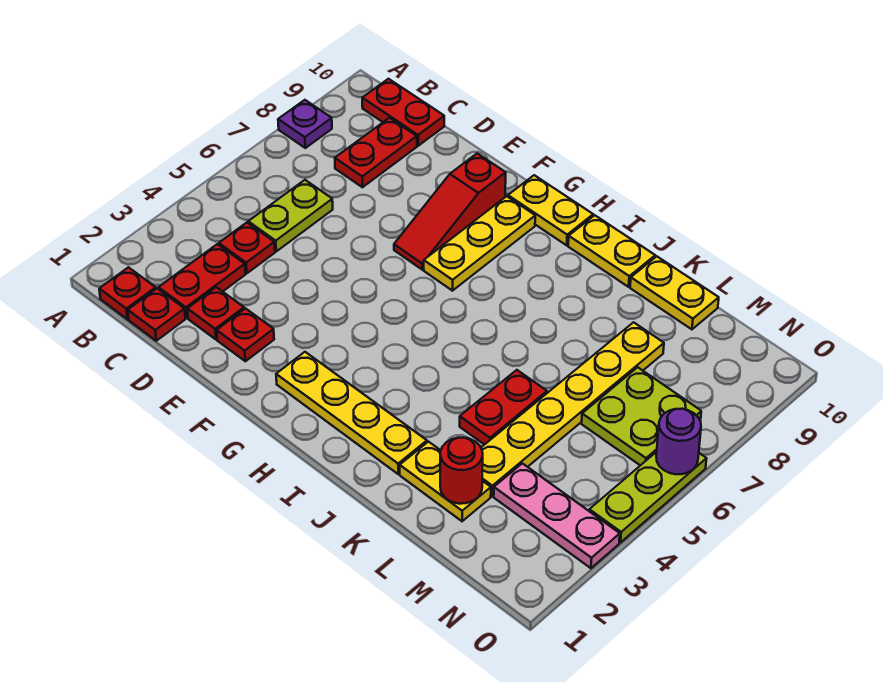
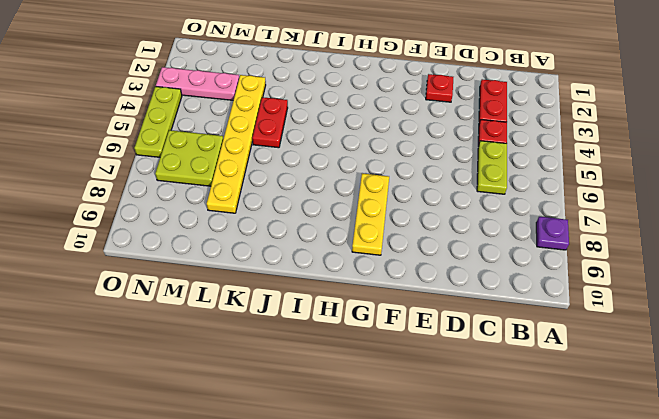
none -> red 1x1 plate [99,267,156,319]
none -> red 1x2 plate [362,79,444,146]
none -> red 1x1 plate [128,289,185,341]

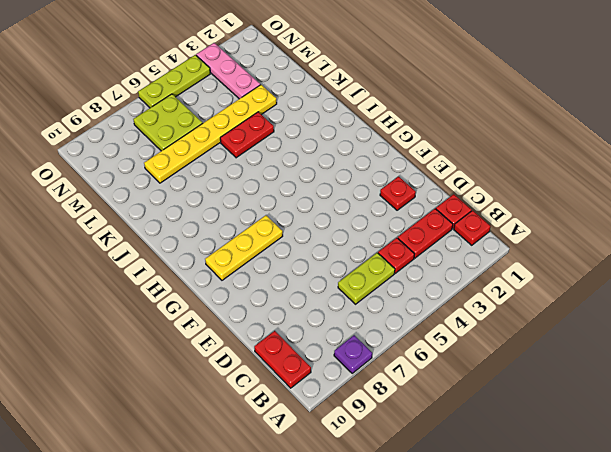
none -> red 1x2 plate [335,118,417,187]
none -> red 1x1 plate [187,287,244,339]
none -> red 1x3 slope [394,153,506,270]

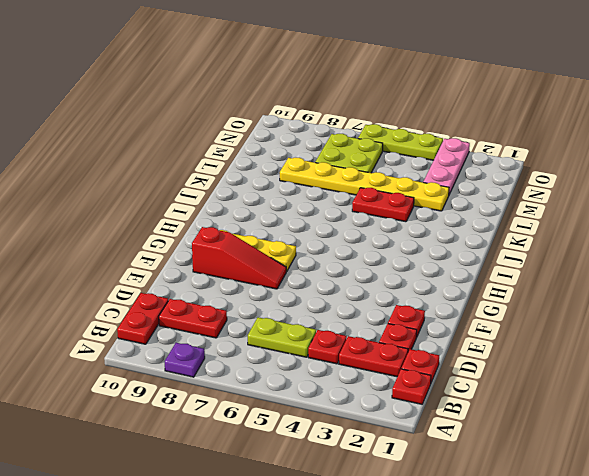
none -> yellow 1x4 plate [276,352,427,474]
none -> yellow 1x2 plate [508,175,593,245]
none -> yellow 1x2 plate [568,215,655,287]

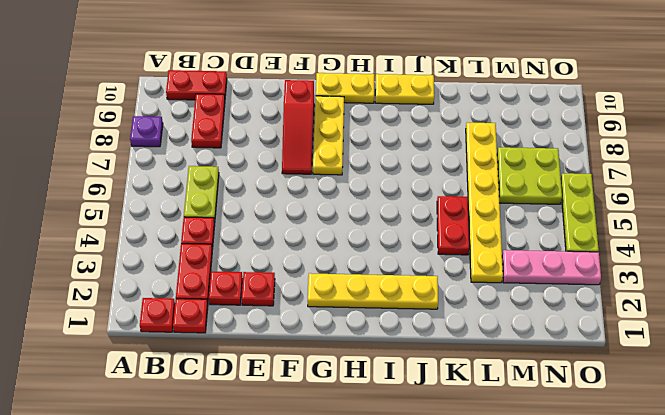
none -> yellow 1x2 plate [400,442,491,521]
none -> yellow 1x2 plate [630,256,719,329]
none -> red 1x1 round brick [440,438,483,504]

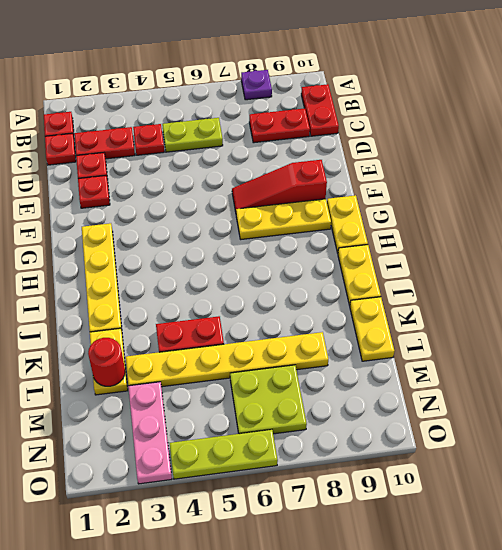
none -> purple 1x1 round brick [656,409,701,474]

